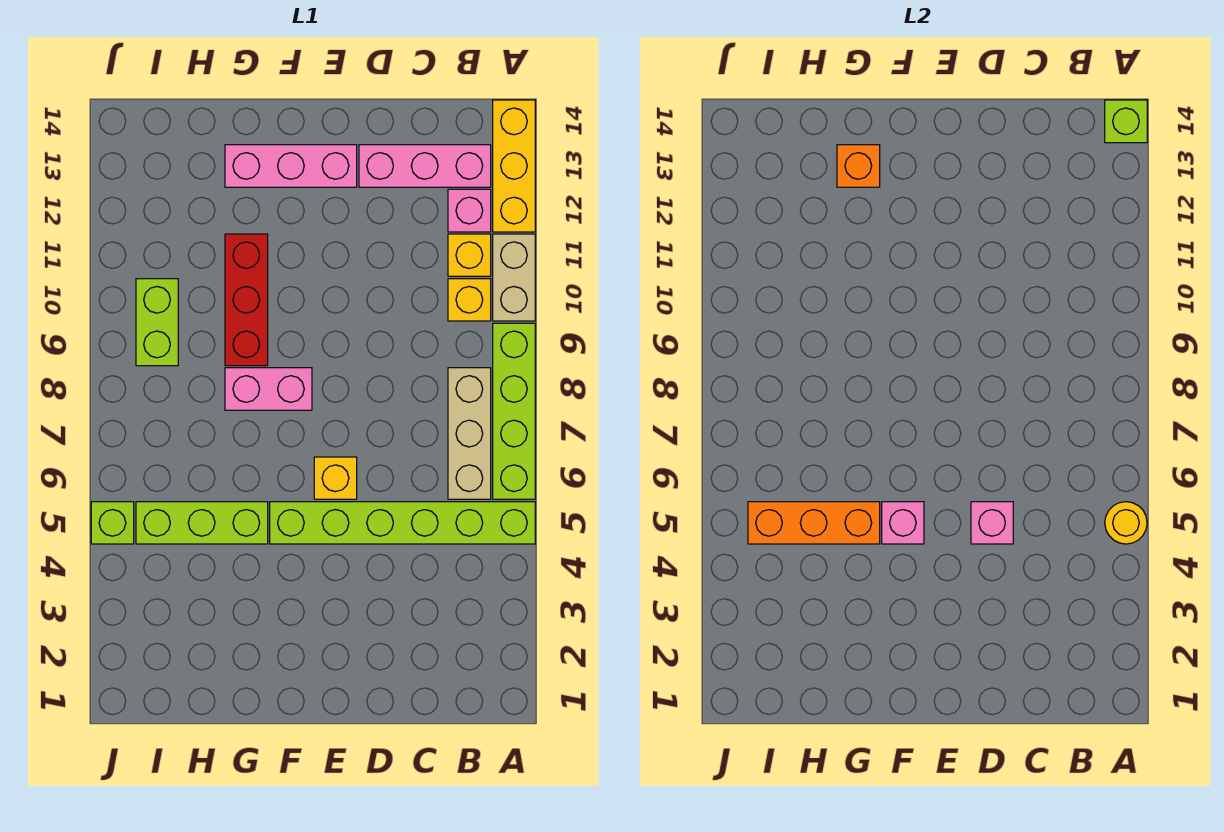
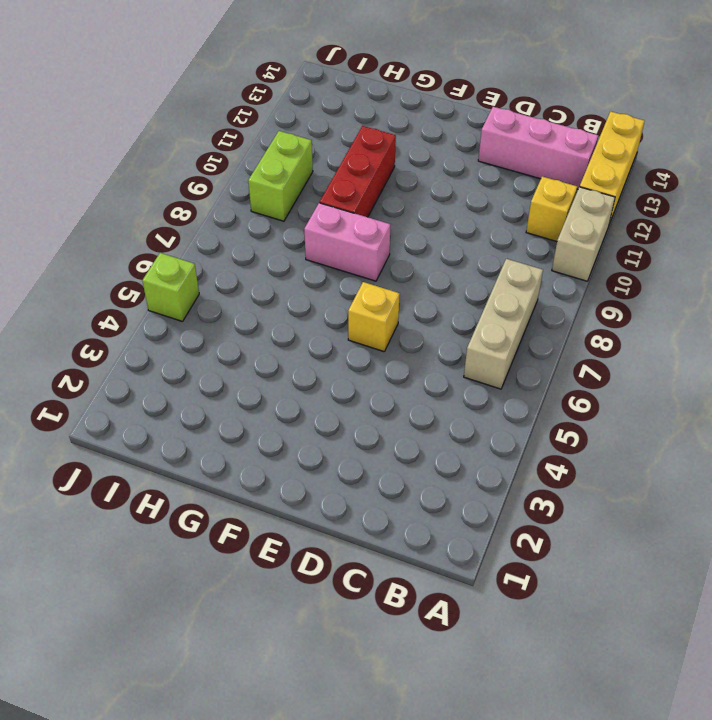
none -> lime 1x6 brick [270,502,535,544]
none -> lime 1x4 brick [493,323,535,499]
none -> yellow 1x1 brick [448,279,491,321]

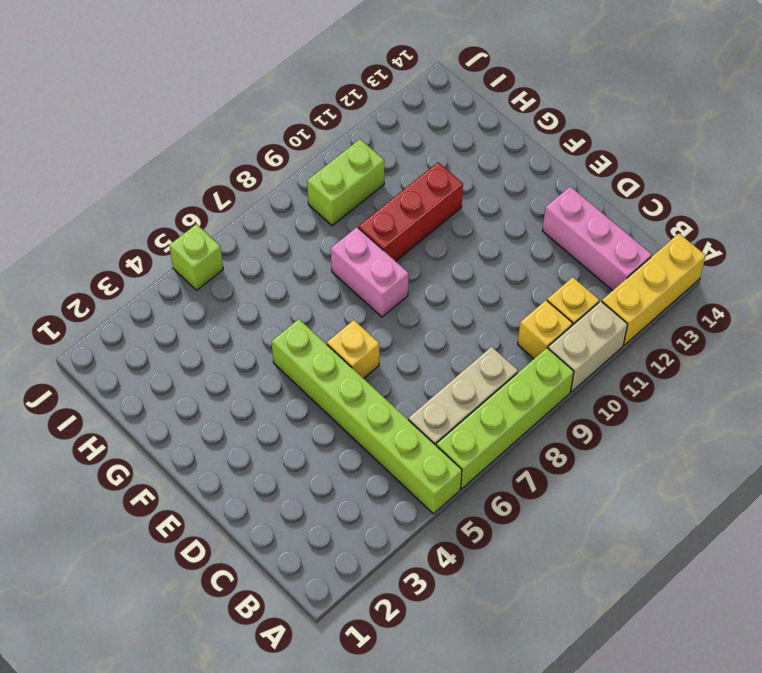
none -> pink 1x1 brick [448,189,491,232]
none -> pink 1x3 brick [225,145,357,187]
none -> lime 1x3 brick [136,502,268,544]

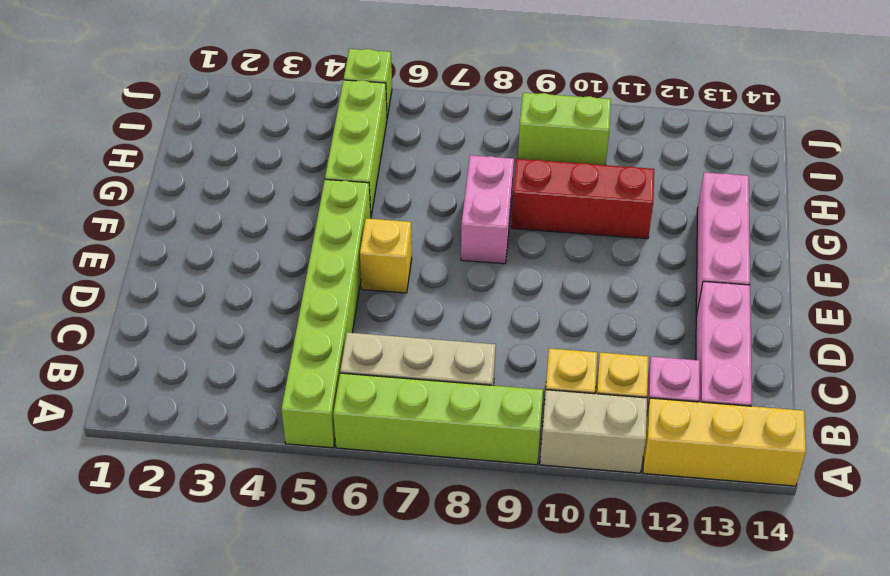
none -> yellow 1x1 round brick [1105,502,1147,544]
none -> lime 1x1 brick [1105,100,1147,143]
none -> pink 1x1 brick [971,502,1013,544]

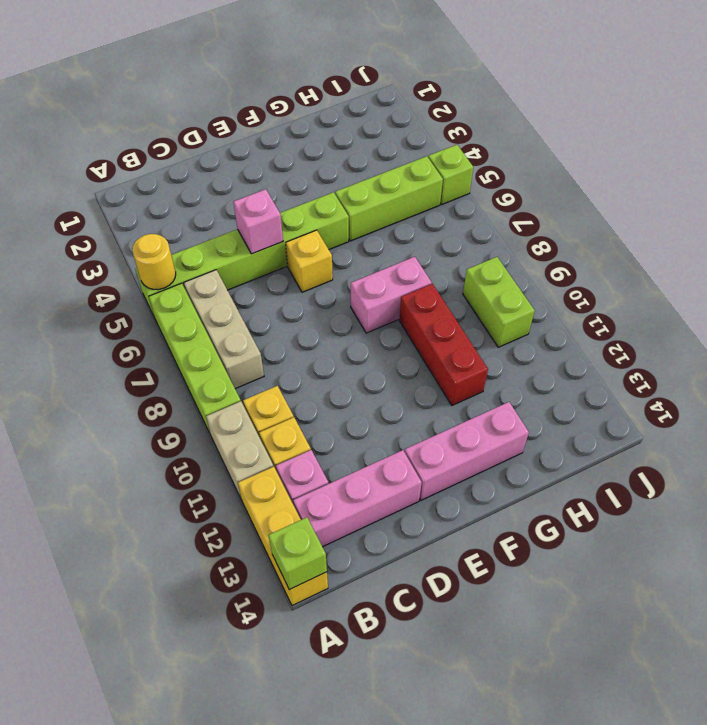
none -> pink 1x1 brick [882,502,924,544]
none -> orange 1x3 brick [748,502,880,544]
none -> orange 1x1 brick [837,145,880,187]

